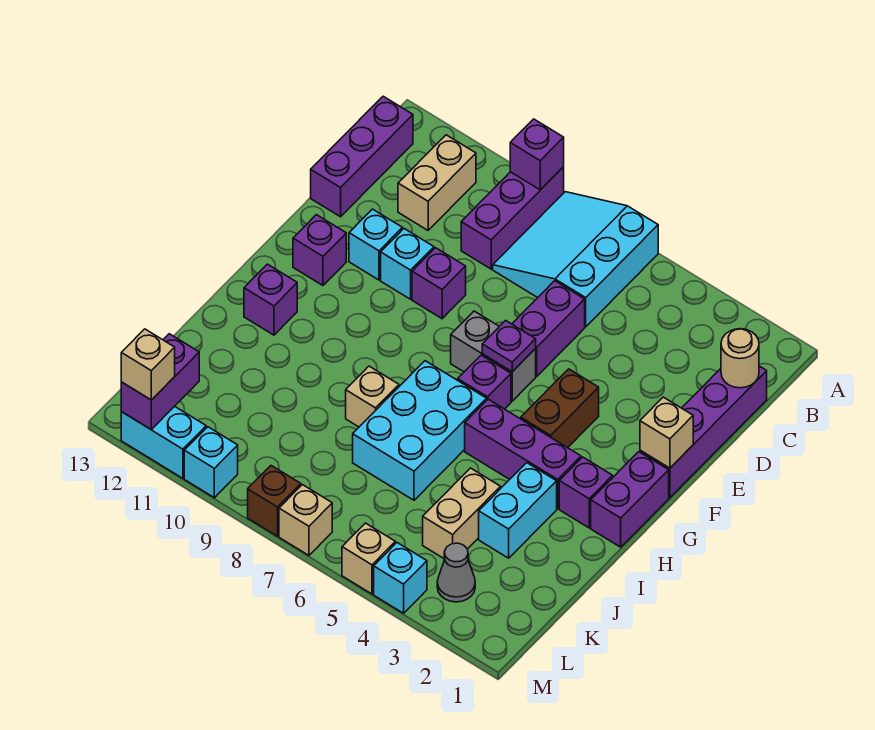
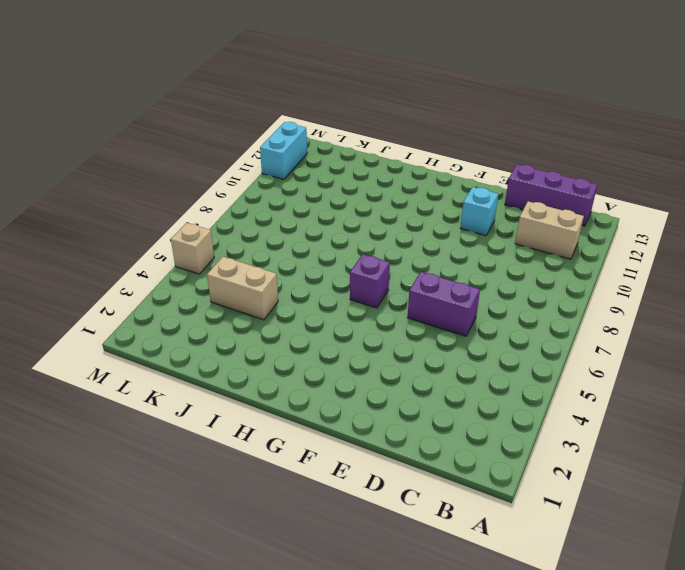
none -> cyan 3x3 slope [493,192,658,327]
none -> purple 1x3 brick [461,167,564,269]
none -> purple 1x4 brick [640,366,767,498]
none -> purple 1x1 brick [412,248,466,319]

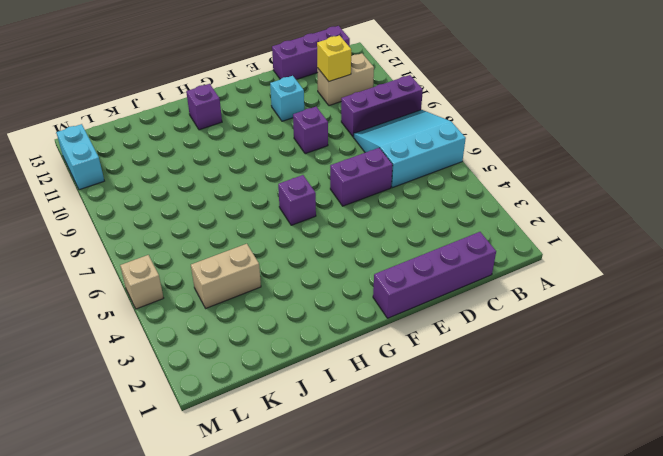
yellow 1x1 brick [317,35,351,81] -> none
none -> cyan 1x1 brick [381,229,434,299]
none -> brown 1x2 brick [521,369,599,448]
none -> grey 1x2 brick [451,311,536,401]
none -> purple 1x1 brick [293,215,346,285]

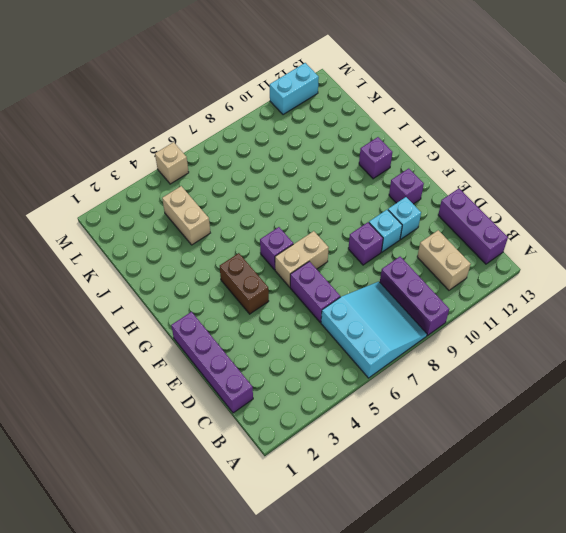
tan 1x2 brick [275,231,329,287] -> grey 1x2 brick [451,311,536,401]
none -> purple 1x2 brick [591,452,669,547]
none -> purple 1x1 brick [559,457,613,528]
none -> purple 1x3 brick [465,399,581,509]
none -> cyan 2x3 brick [353,361,487,500]

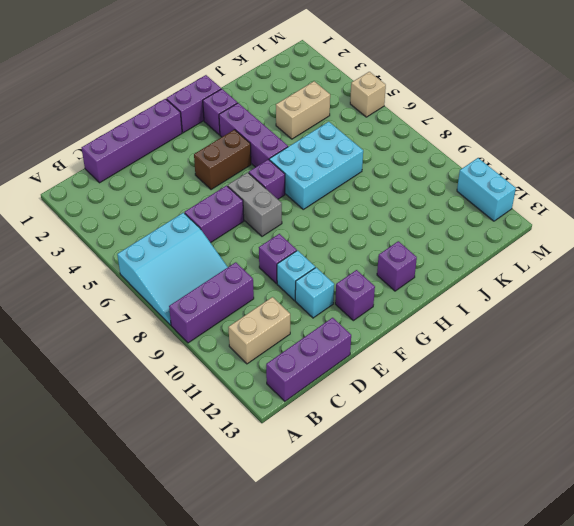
none -> cyan 1x2 brick [479,463,557,558]
none -> tan 1x1 brick [346,366,399,427]
none -> grey 1x1 cone [437,543,475,602]
none -> cyan 1x1 brick [374,543,427,613]

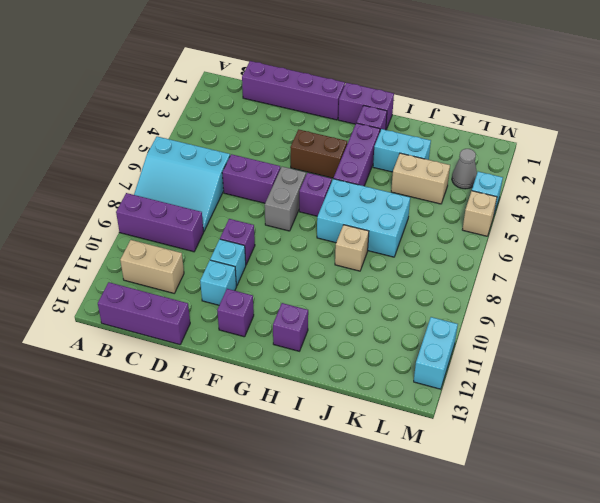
none -> tan 1x1 brick [279,485,332,555]
none -> brown 1x1 brick [248,466,301,536]
none -> cyan 1x1 brick [184,427,238,498]
none -> purple 1x1 brick [510,119,564,190]

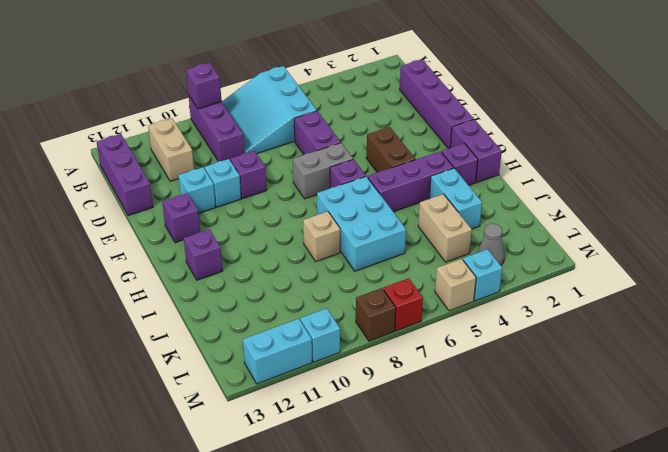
red 1x1 brick [383,278,423,331] -> tan 1x1 brick [279,485,332,555]
none -> tan 1x1 round brick [721,329,759,388]
none -> tan 1x1 brick [640,397,693,468]
none -> purple 1x1 plate [482,321,536,372]
none -> purple 1x2 brick [121,334,199,429]

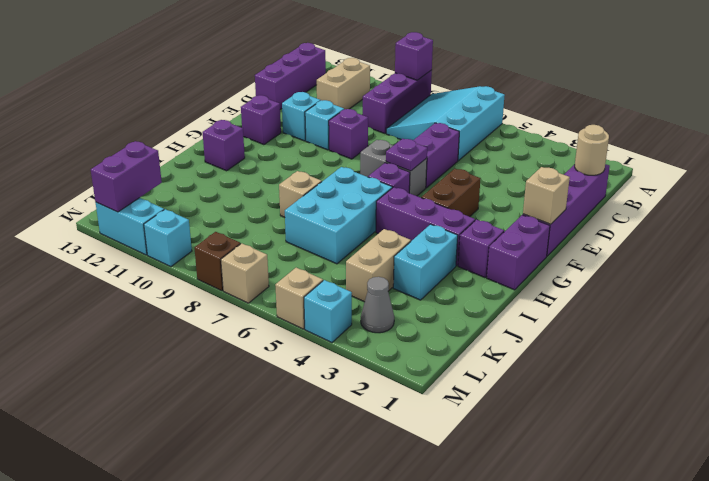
none -> tan 1x1 brick [121,329,175,400]

